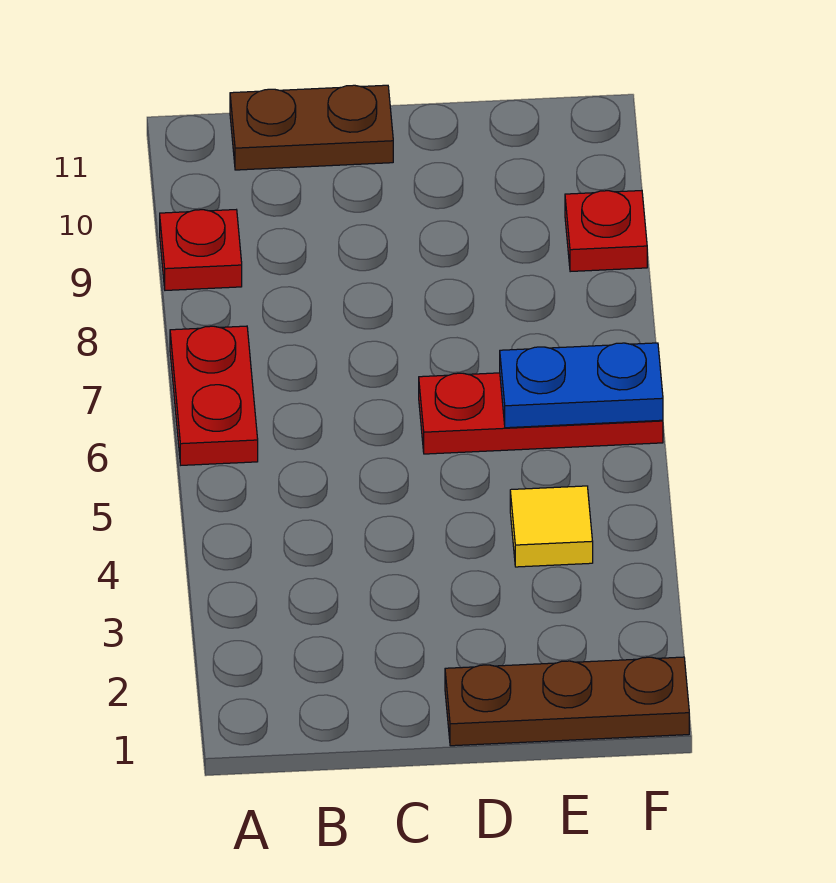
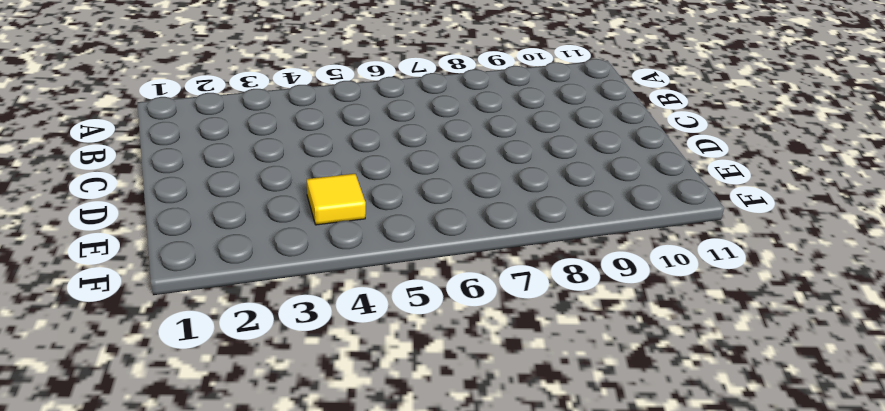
none -> red 1x2 plate [170,326,258,465]
none -> red 1x1 plate [160,210,242,290]

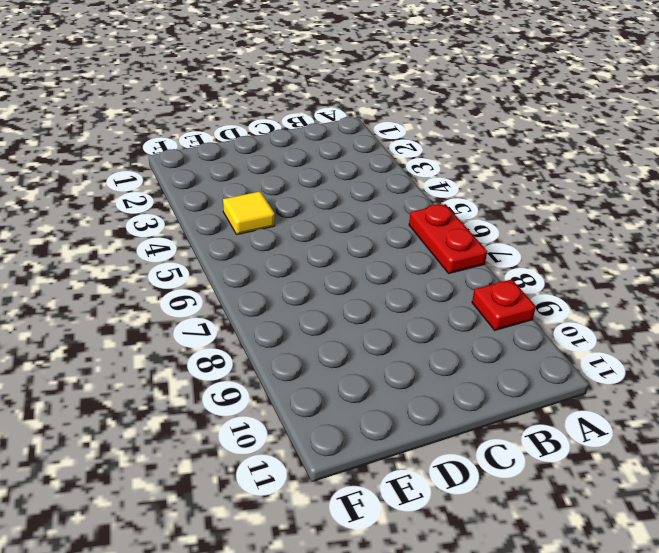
none -> brown 1x2 plate [230,85,393,170]
none -> brown 1x3 plate [445,657,689,746]

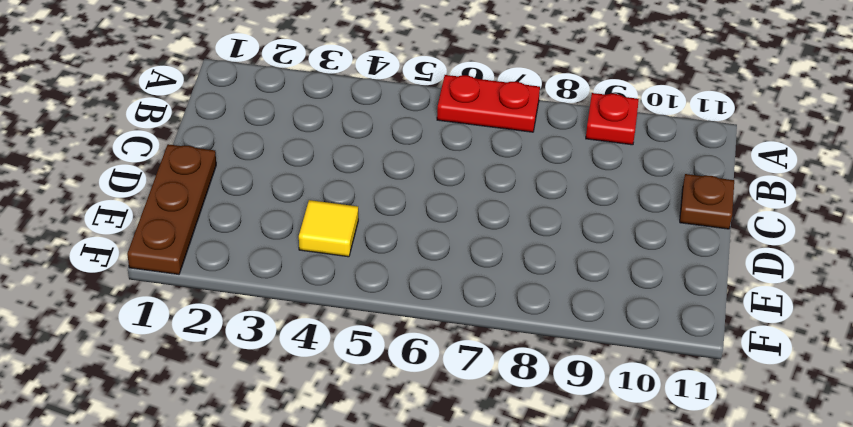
brown 1x1 plate [680,174,734,229] -> brown 1x2 plate [230,85,393,170]
none -> red 1x3 plate [419,373,663,454]
none -> red 1x1 plate [565,191,647,272]

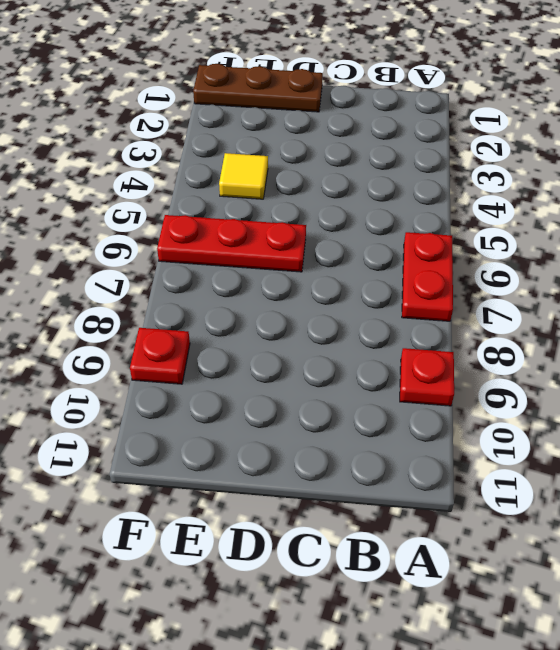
none -> brown 1x2 plate [230,85,393,170]
none -> blue 1x2 plate [500,343,663,428]

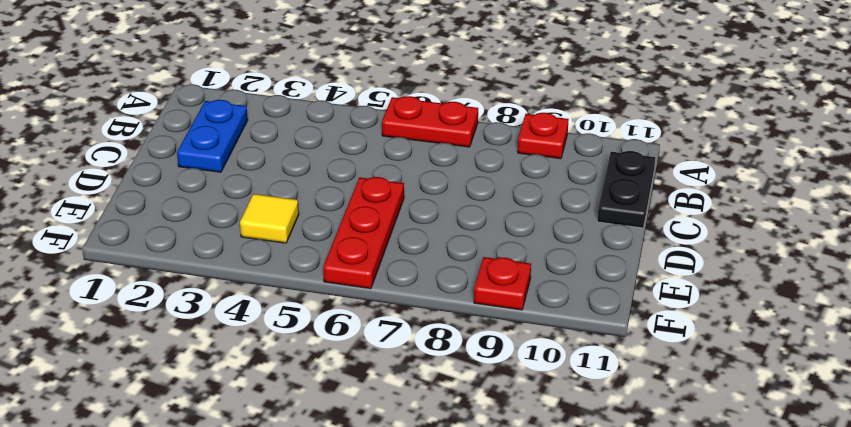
blue 1x2 plate [177,100,248,172] -> blue 1x2 plate moved to [500,343,663,428]
black 1x2 plate [597,151,655,228] -> brown 1x2 plate [230,85,393,170]
none -> brown 1x3 plate [445,657,689,746]

